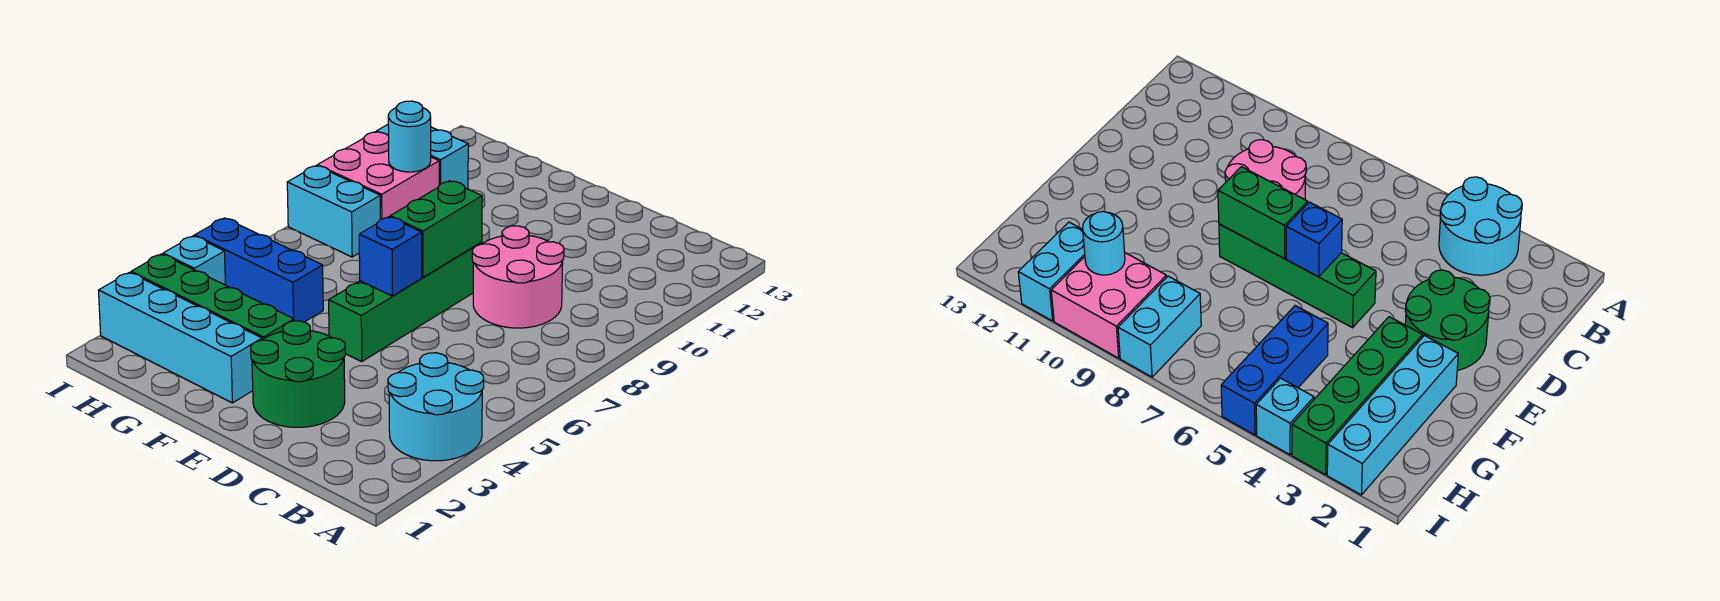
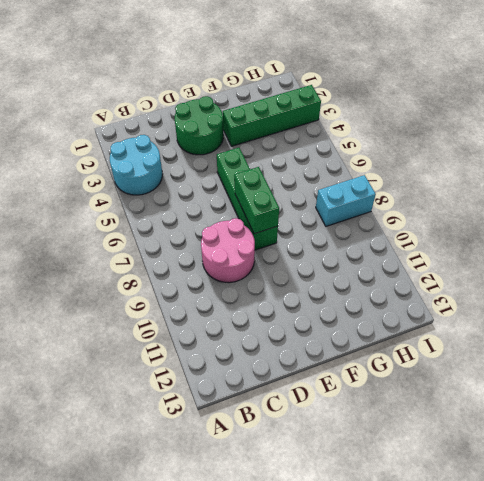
none -> cyan 1x4 brick [99,272,262,403]
none -> blue 1x3 brick [195,218,323,322]
none -> pink 2x2 brick [317,132,439,220]

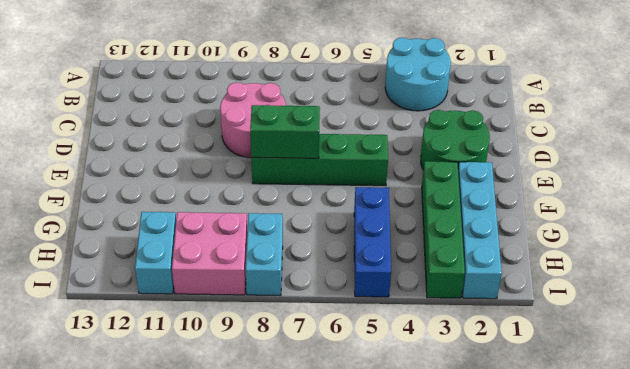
none -> cyan 1x1 brick [163,236,225,285]
none -> blue 1x1 brick [359,217,422,296]
none -> cyan 1x1 round brick [388,101,431,172]

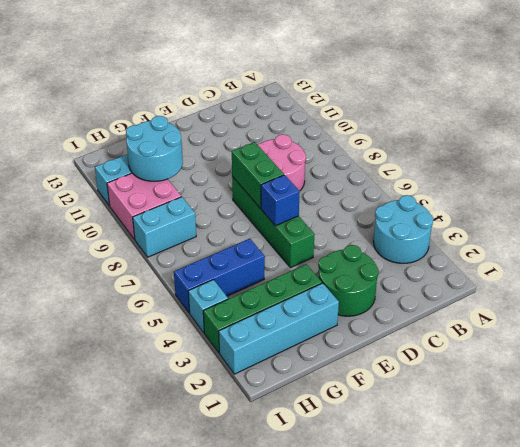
cyan 2x2 round brick [126,116,183,181] -> cyan 1x1 round brick [388,101,431,172]

